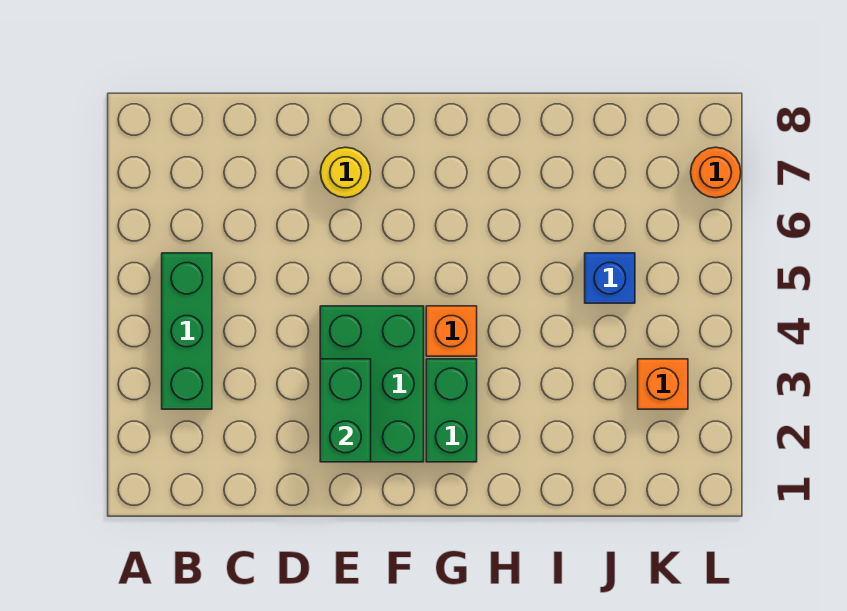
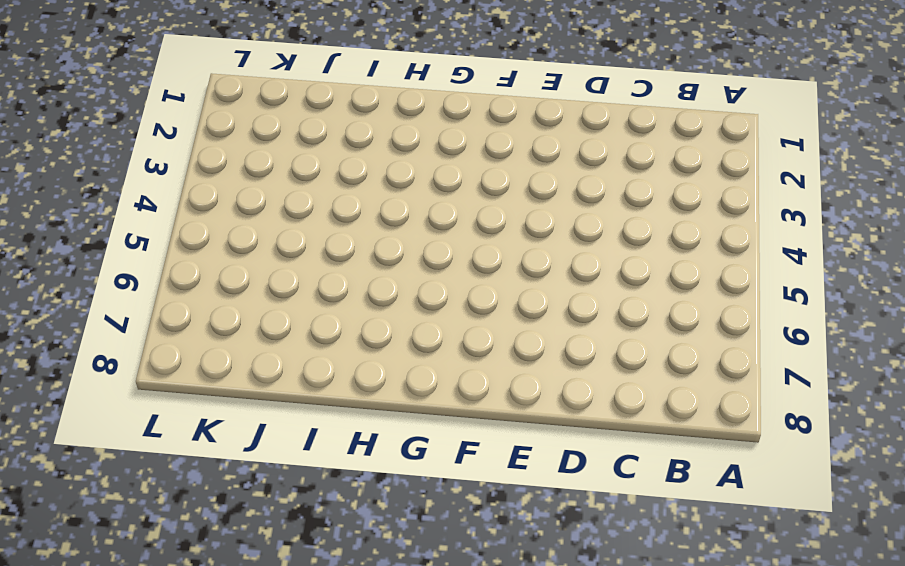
none -> green 1x3 brick [162,253,212,409]
none -> green 2x3 brick [320,306,424,462]

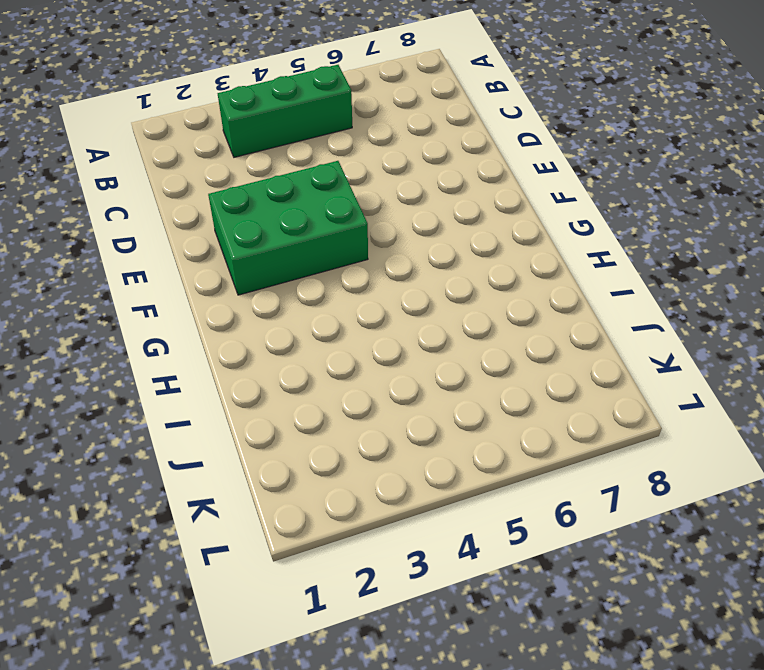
none -> yellow 1x1 round brick [320,147,371,198]
none -> green 1x2 brick [426,359,477,462]

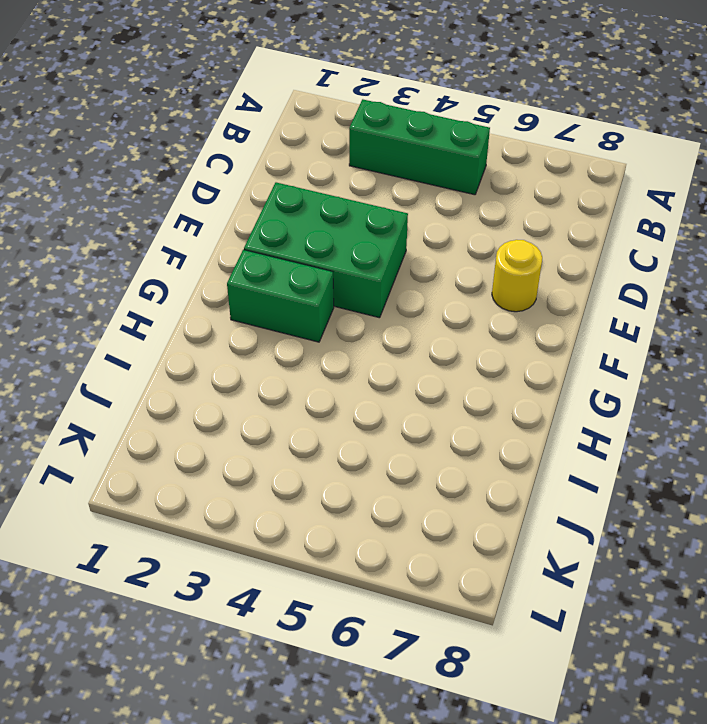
none -> orange 1x1 brick [426,306,477,356]
none -> blue 1x1 brick [585,253,635,303]

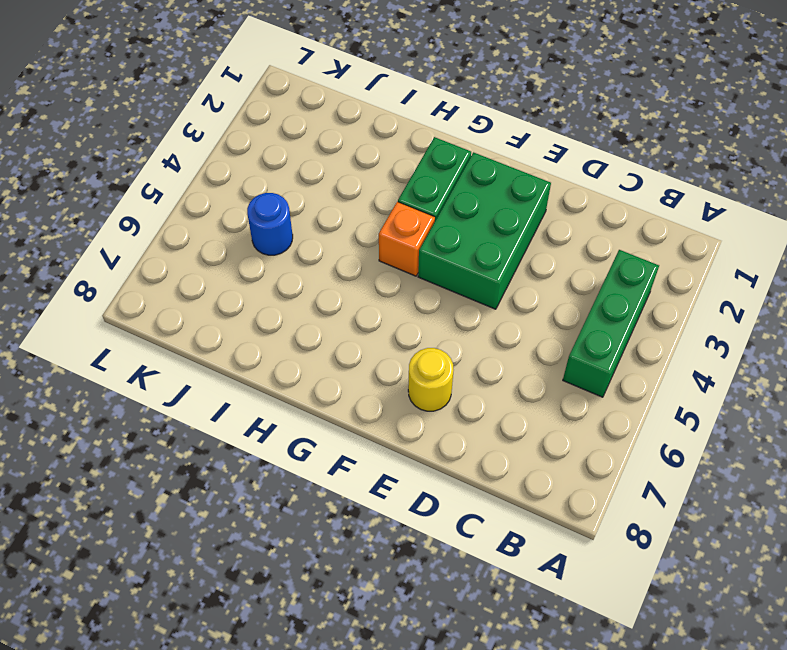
blue 1x1 round brick [247,193,293,255] -> blue 1x1 brick [585,253,635,303]
none -> orange 1x1 brick [638,359,688,409]
none -> orange 1x1 round brick [691,147,741,198]

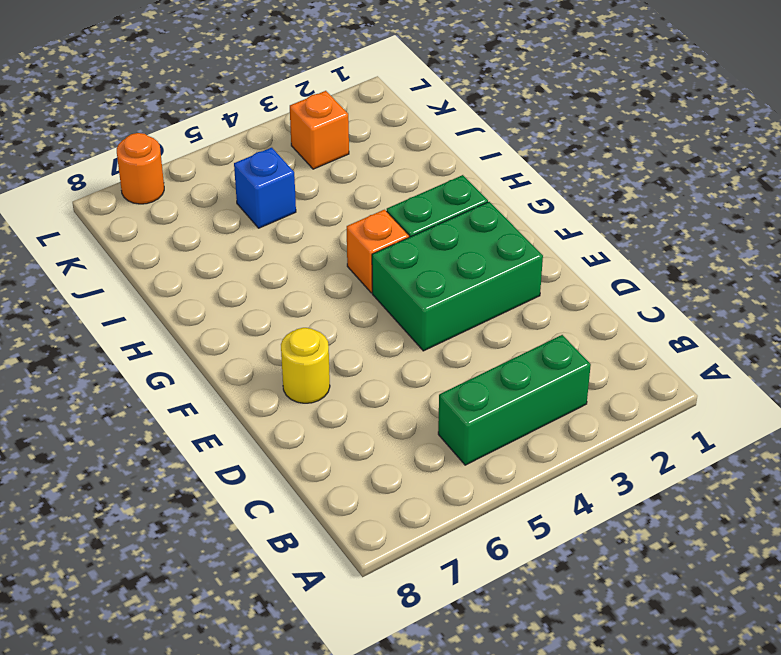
none -> green 1x2 brick [320,359,371,462]

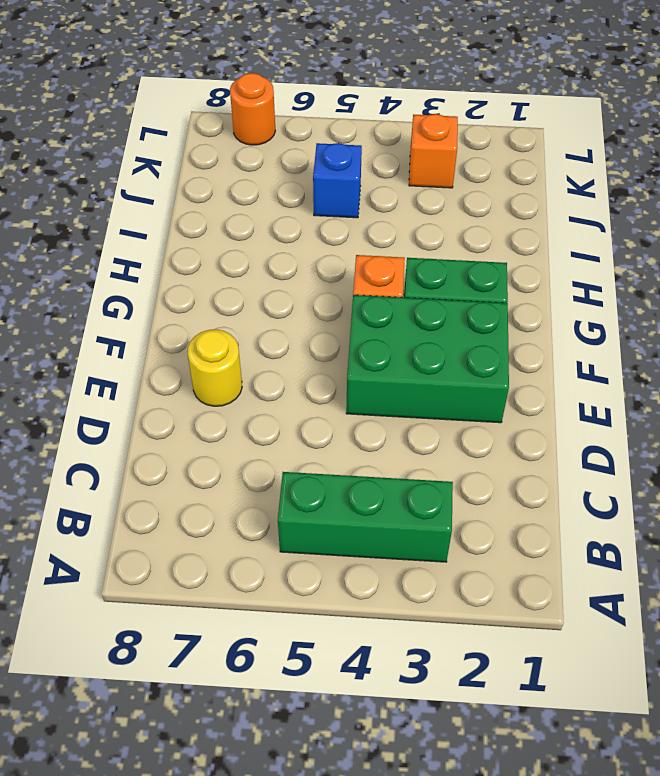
none -> green 1x2 brick [320,359,371,462]

